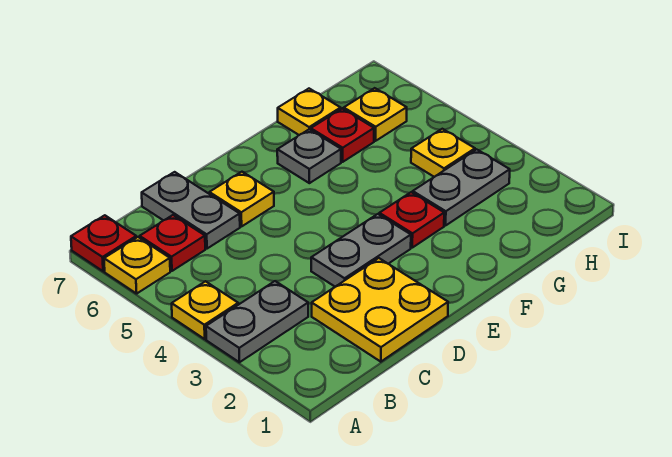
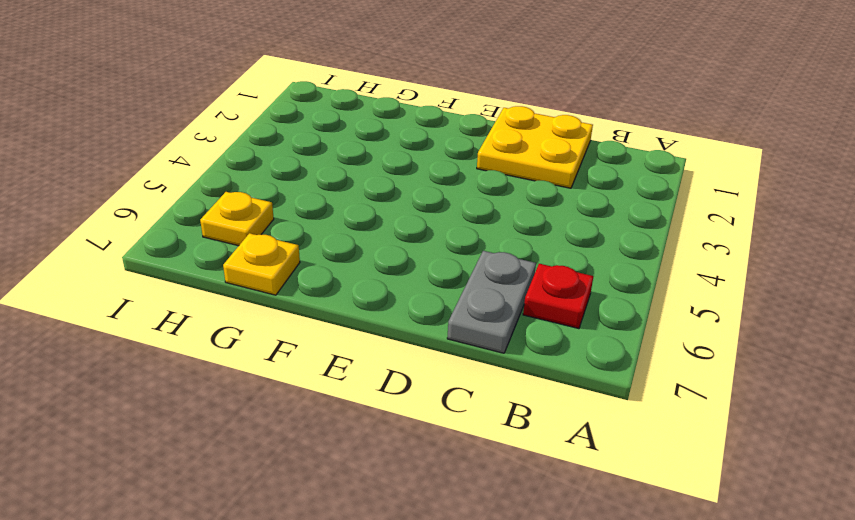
none -> grey 1x2 plate [206,281,308,362]
none -> yellow 1x1 plate [172,281,238,339]
none -> yellow 1x1 plate [104,237,170,294]

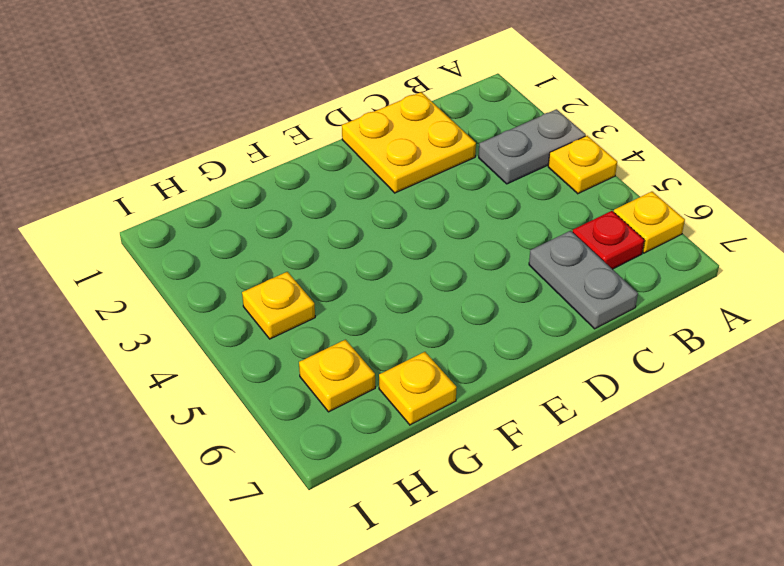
none -> red 1x1 plate [71,215,137,271]
none -> grey 1x2 plate [311,214,411,287]
none -> yellow 1x1 plate [209,172,274,226]

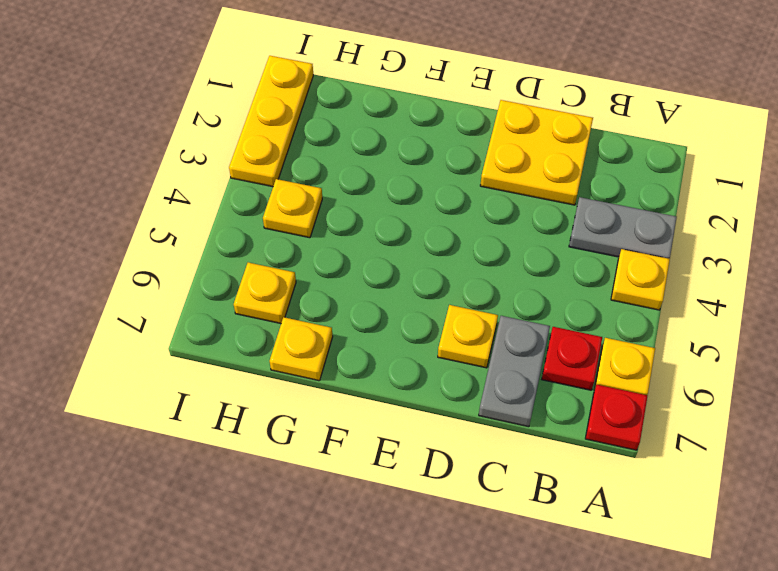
yellow 1x3 plate [229,56,313,187] -> none
none -> grey 1x2 plate [311,214,411,287]
none -> red 1x1 plate [379,192,444,248]
none -> grey 1x1 plate [277,129,341,183]

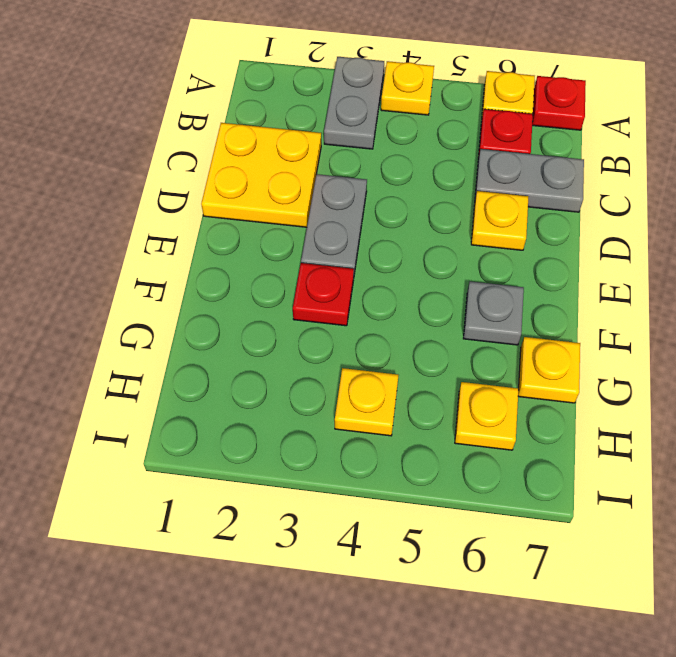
none -> grey 1x2 plate [413,149,510,226]
none -> red 1x1 plate [311,109,374,162]

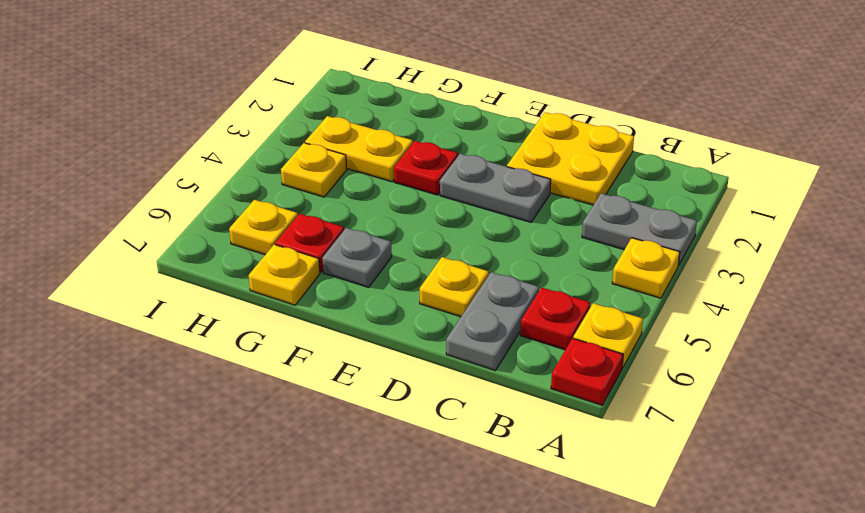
yellow 1x2 plate [305,116,413,182] -> grey 1x2 plate [413,149,510,226]

